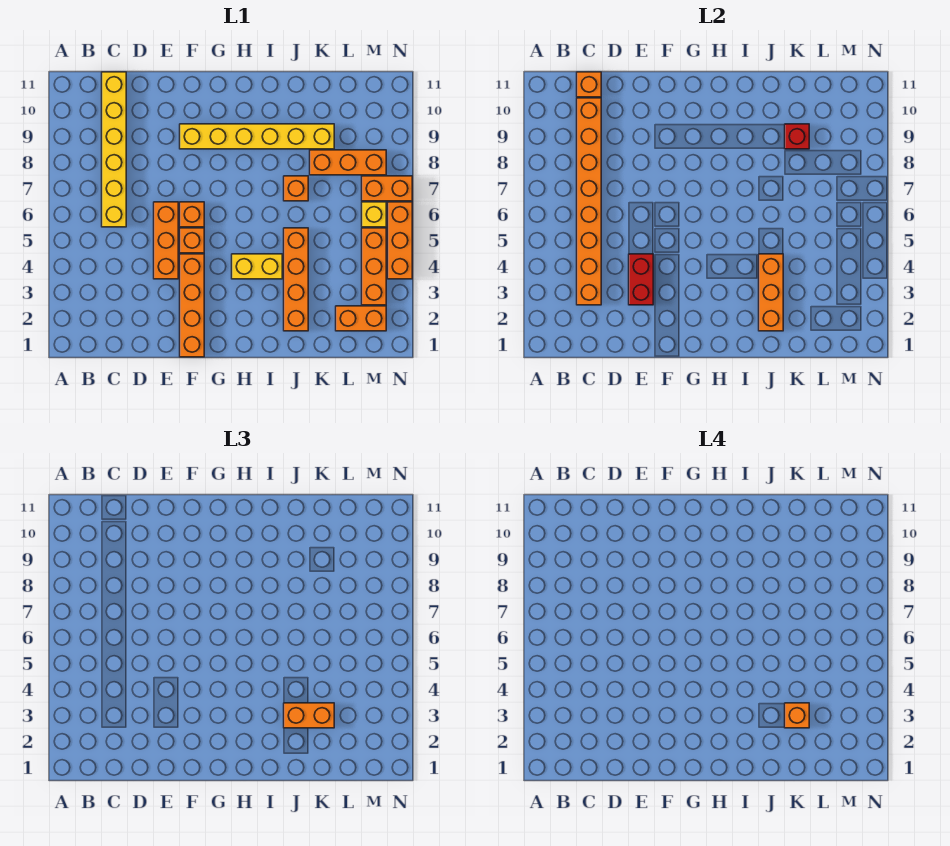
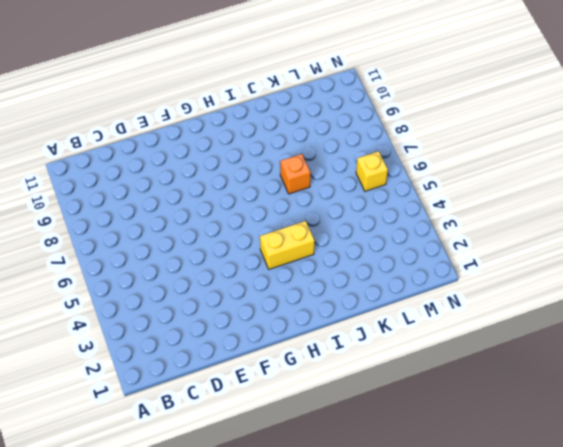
none -> yellow 1x6 brick [102,72,126,227]
none -> orange 1x3 brick [154,202,178,279]
none -> orange 1x4 brick [180,254,204,357]

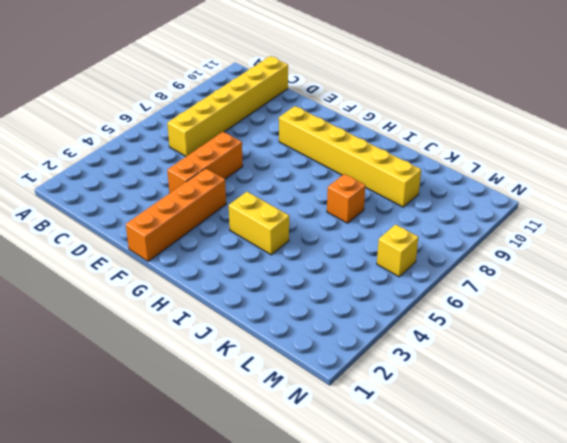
none -> orange 1x1 brick [180,228,204,253]
none -> orange 1x1 brick [180,202,204,227]
none -> orange 1x4 brick [284,228,308,331]

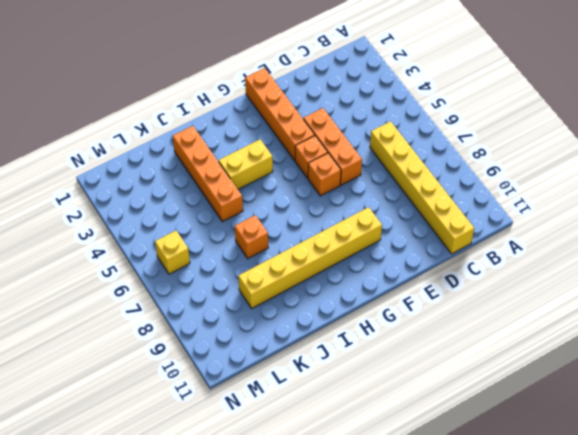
none -> orange 1x3 brick [310,150,386,175]
none -> orange 1x2 brick [336,306,386,331]
none -> orange 1x3 brick [362,228,386,305]

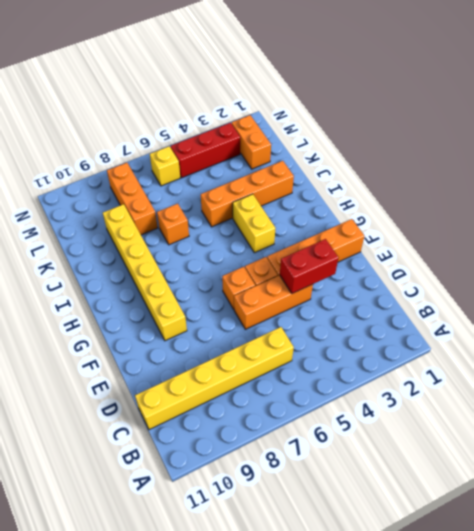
red 1x3 brick [171,123,240,178] -> orange 1x3 brick [362,228,386,305]
none -> orange 1x2 brick [362,176,412,201]
none -> orange 1x3 brick [388,202,412,279]
none -> orange 1x8 brick [577,98,601,305]

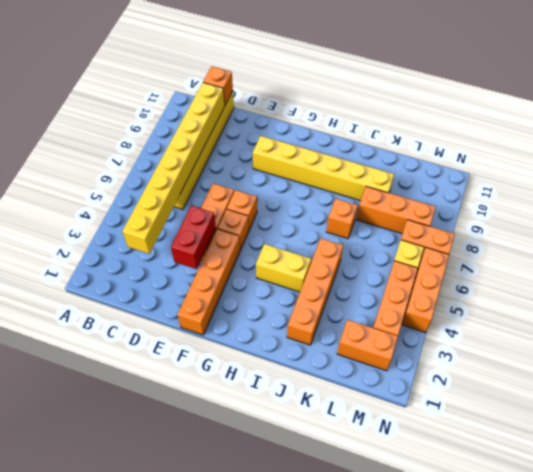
yellow 1x8 brick [122,83,225,254] -> orange 1x8 brick [577,98,601,305]
none -> orange 1x3 brick [759,254,783,331]
none -> red 1x1 brick [785,124,809,149]
none -> orange 1x2 brick [284,703,334,728]

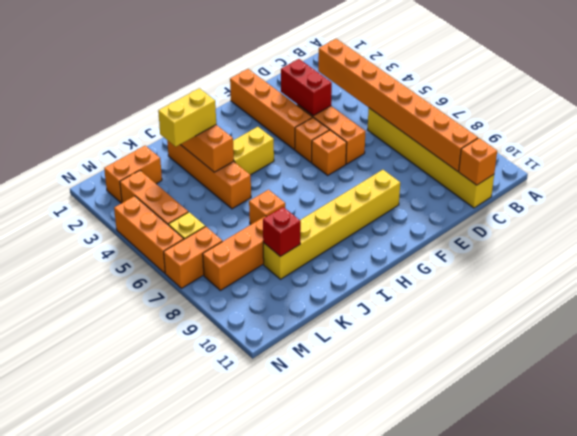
yellow 1x2 brick [158,88,216,147] -> orange 1x2 brick [284,703,334,728]
none -> orange 1x1 brick [785,703,809,728]

